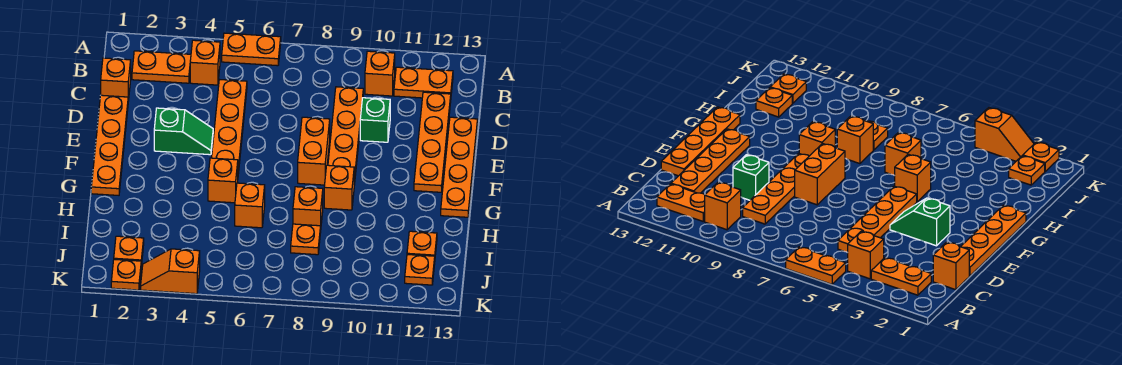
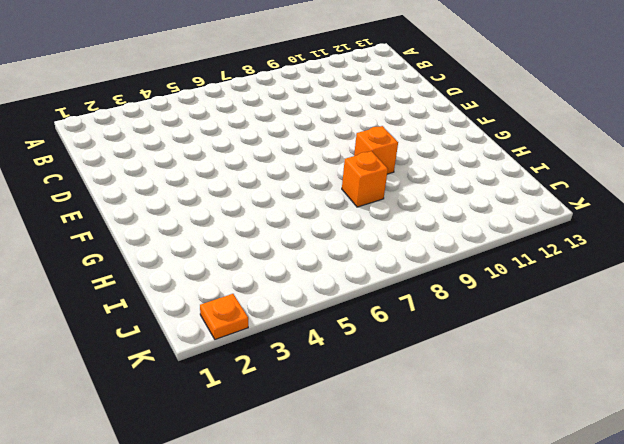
none -> orange 1x2 plate [222,33,281,66]
none -> orange 1x2 plate [132,51,191,83]
none -> orange 1x1 brick [190,40,220,85]

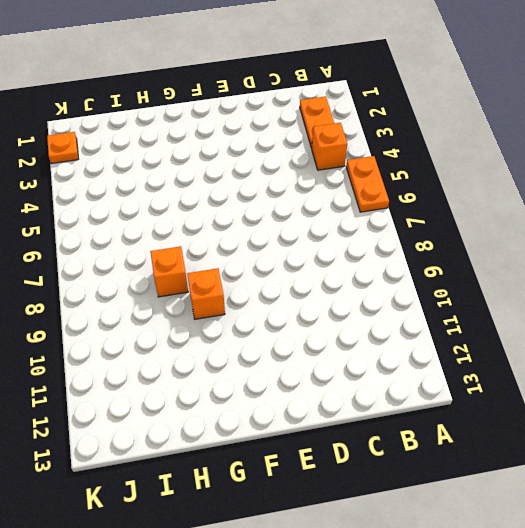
none -> orange 1x1 brick [365,51,395,96]
none -> orange 1x2 plate [394,67,453,98]
none -> orange 1x1 brick [101,58,131,101]

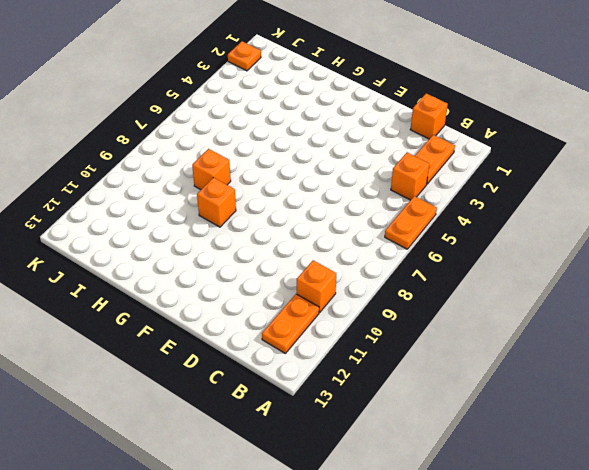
none -> orange 1x4 plate [212,80,247,174]
none -> orange 1x4 plate [328,87,363,185]
none -> orange 1x4 plate [414,92,451,192]

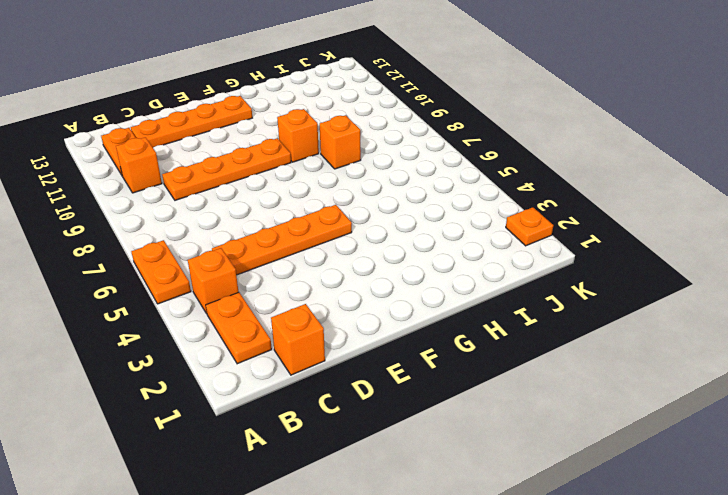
none -> orange 1x4 plate [91,95,128,195]
none -> green 1x1 brick [360,98,390,142]
none -> orange 1x4 plate [441,117,478,217]

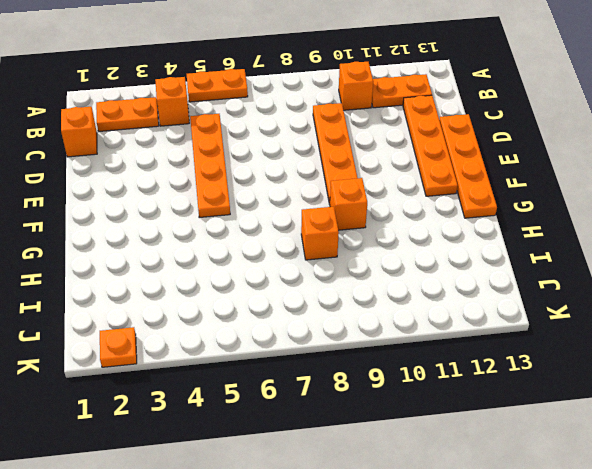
none -> orange 1x4 plate [91,95,128,195]
none -> green 1x1 brick [360,98,390,142]
none -> green 1x2 slope [154,108,213,155]

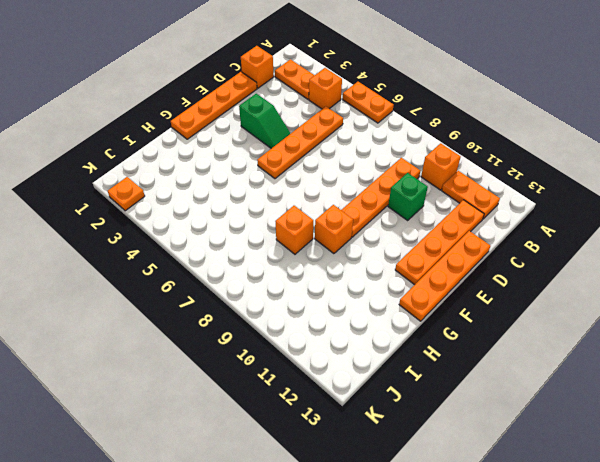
none -> orange 1x2 brick [298,117,330,185]
none -> orange 1x1 brick [208,158,238,203]
none -> orange 1x1 brick [235,183,265,228]

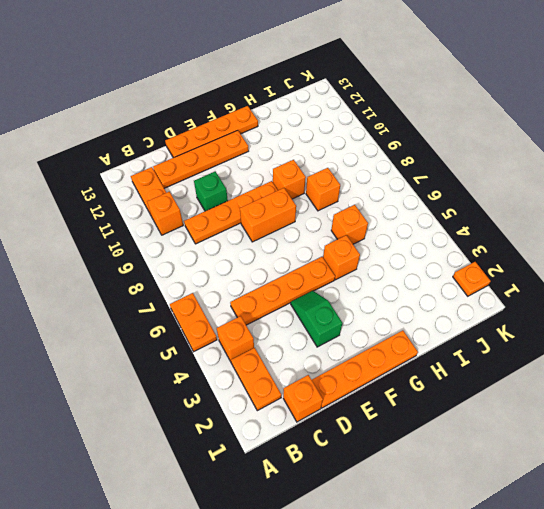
none -> orange 1x1 plate [291,224,321,255]
none -> orange 1x1 plate [407,231,437,256]
none -> orange 1x1 plate [114,236,144,266]

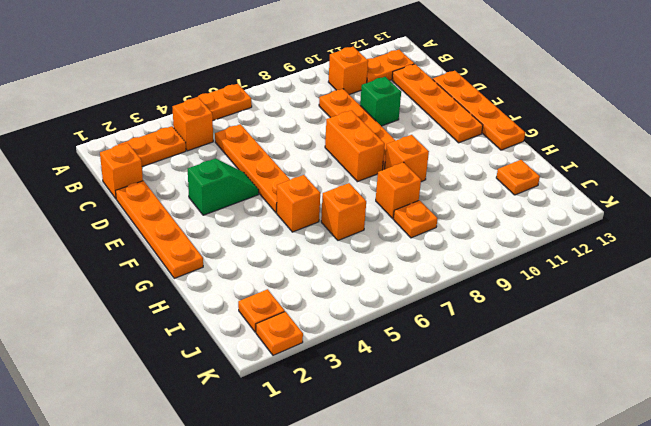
none -> orange 1x1 plate [405,255,435,285]
none -> orange 1x2 slope [141,249,200,294]

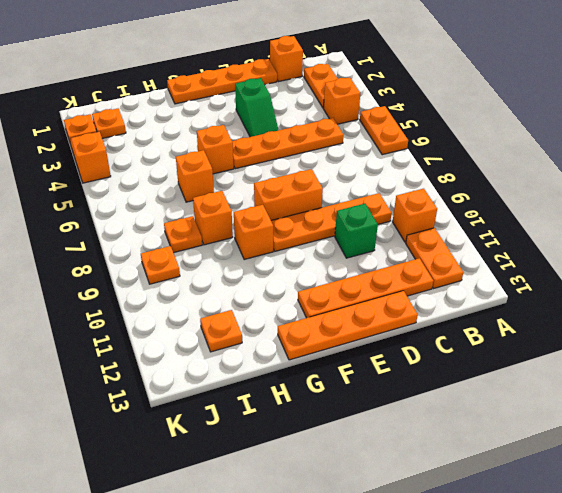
orange 1x1 plate [141,246,180,284] -> orange 1x1 plate moved to [405,255,435,285]

